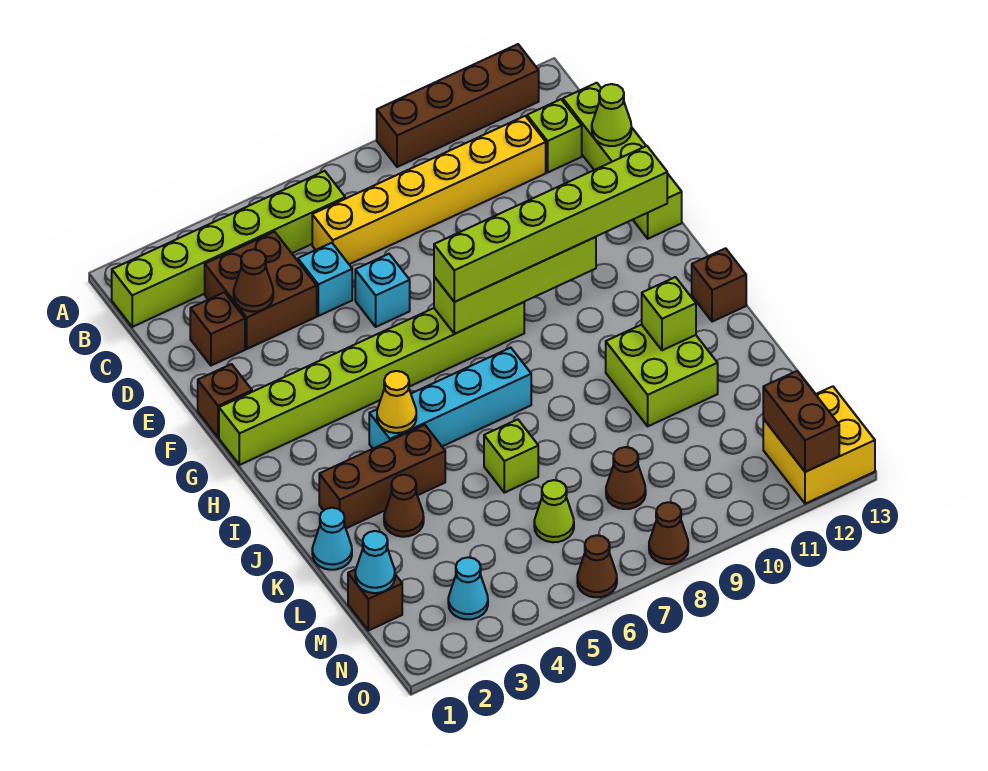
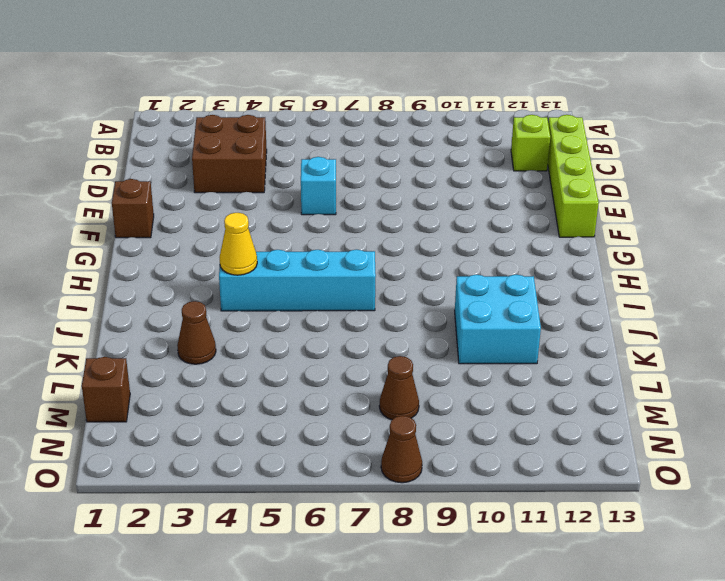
cyan 2x2 brick [455,274,541,364] -> lime 2x2 brick [606,325,718,426]
none -> brown 1x4 brick [377,44,539,167]
none -> lime 1x6 brick [112,171,345,327]
none -> yellow 1x6 brick [312,116,546,264]
none -> brown 1x1 brick [190,292,245,366]

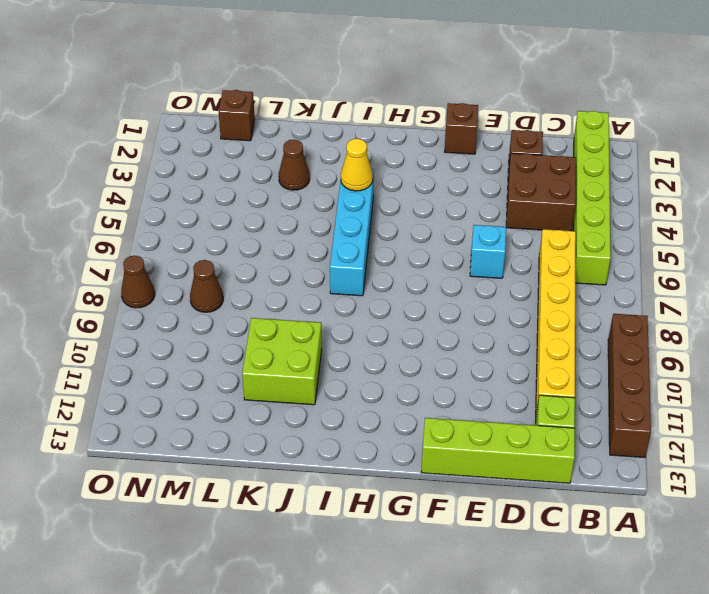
none -> cyan 1x1 brick [298,243,352,316]
none -> lime 1x8 brick [219,302,524,465]
none -> brown 1x1 brick [692,248,746,322]
none -> brown 1x3 brick [319,425,445,528]

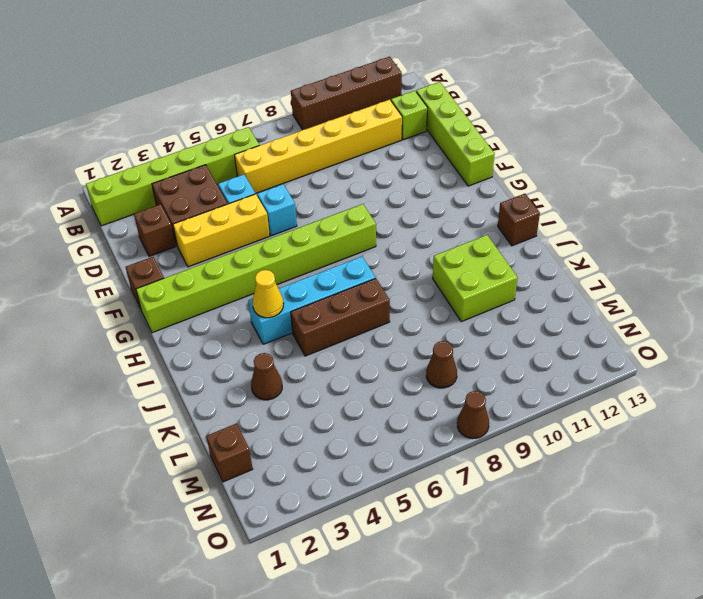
yellow 1x3 brick [173,194,270,267] -> none
brown 1x3 brick [291,278,390,356] -> brown 1x3 brick moved to [319,425,445,528]
none -> cyan 1x1 cone [312,508,352,570]
none -> lime 1x1 brick [484,419,538,493]
none -> lime 1x1 cone [534,480,574,542]
none -> cyan 1x1 cone [448,557,488,619]

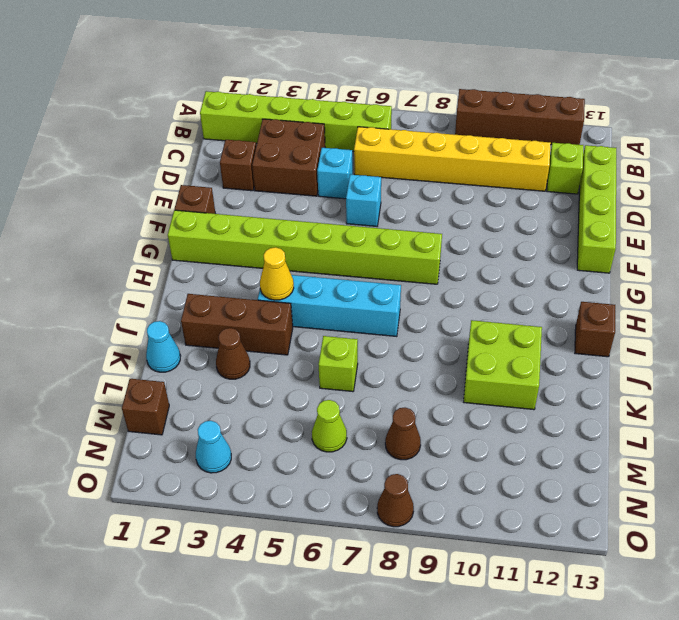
none -> yellow 2x2 brick [763,386,875,504]
none -> brown 1x1 cone [577,535,617,597]
none -> brown 1x1 cone [234,249,273,312]
none -> lime 1x1 cone [592,84,631,146]

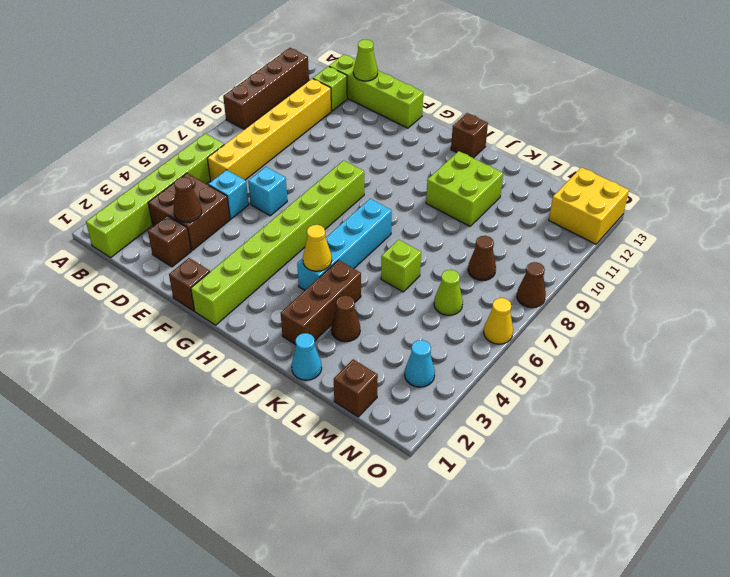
yellow 1x1 cone [484,298,513,344] -> brown 1x1 cone [577,535,617,597]
none -> lime 1x4 brick [434,237,596,334]
none -> lime 1x1 brick [642,277,696,350]
none -> cyan 1x1 cone [355,531,395,593]
none -> brown 1x2 brick [763,371,839,472]

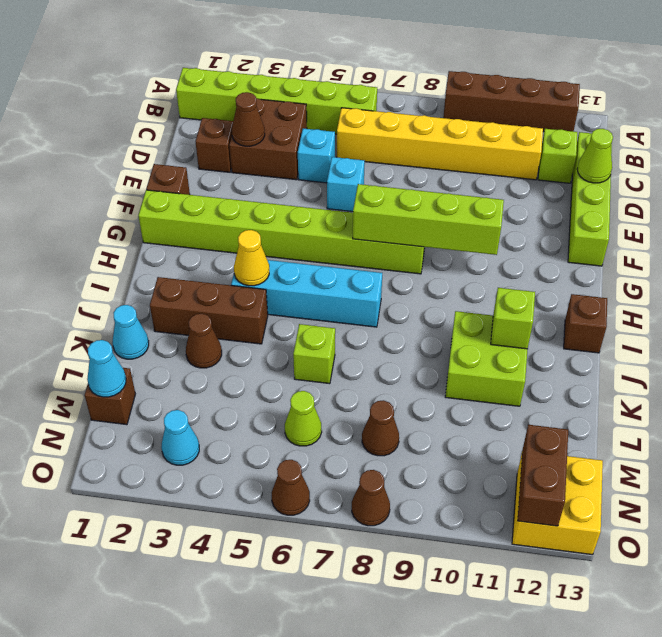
none -> lime 1x6 brick [434,146,667,302]

